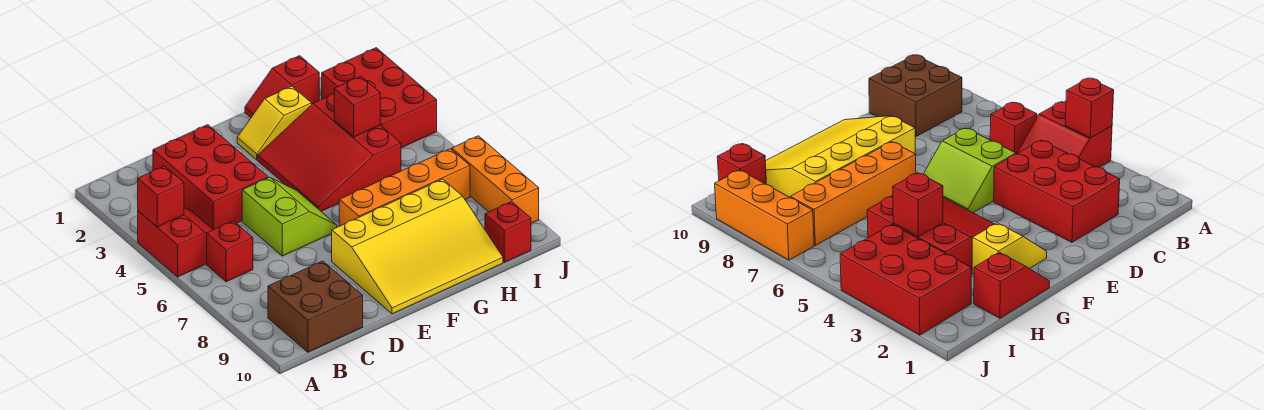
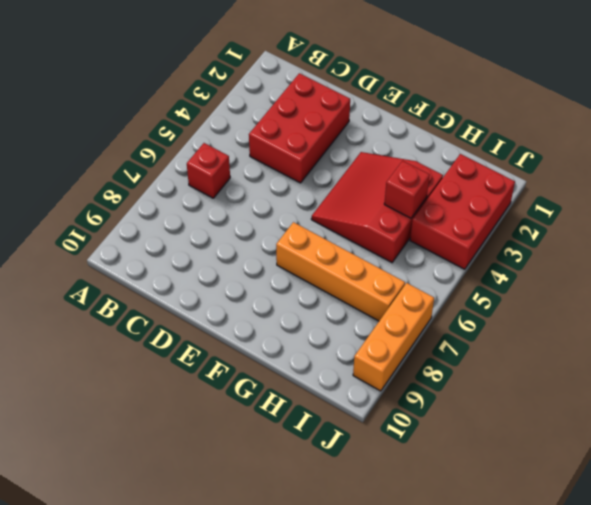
none -> red 2x2 slope [138,208,213,277]
none -> brown 2x2 brick [268,261,363,352]
none -> lime 2x2 slope [242,177,337,256]

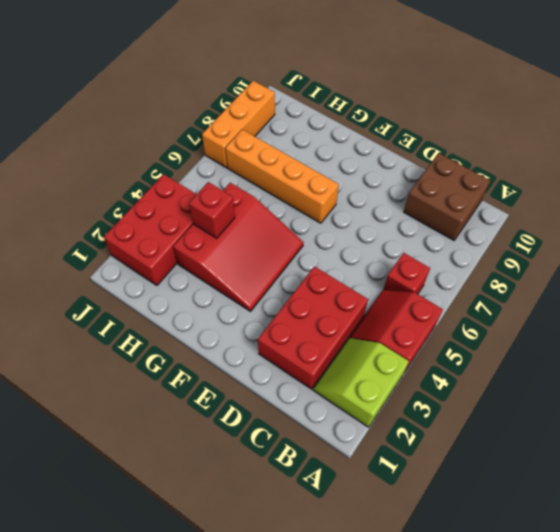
lime 2x2 slope [313,338,409,427] -> lime 2x2 slope moved to [242,177,337,256]
none -> yellow 3x4 slope [332,179,503,314]
none -> yellow 1x2 slope [237,86,312,160]
none -> red 1x2 slope [245,56,319,118]

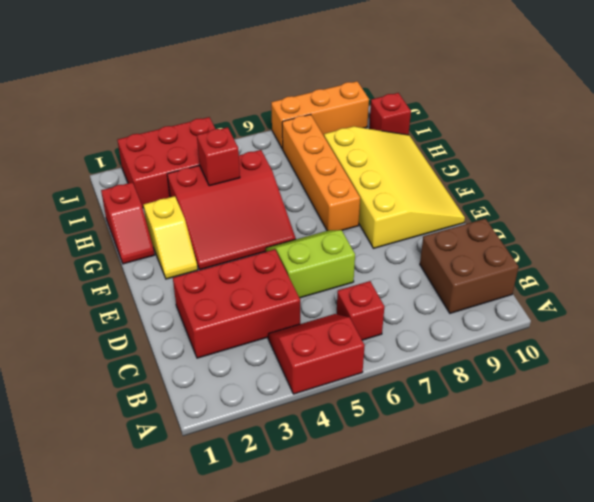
none -> red 1x1 brick [138,166,184,227]

